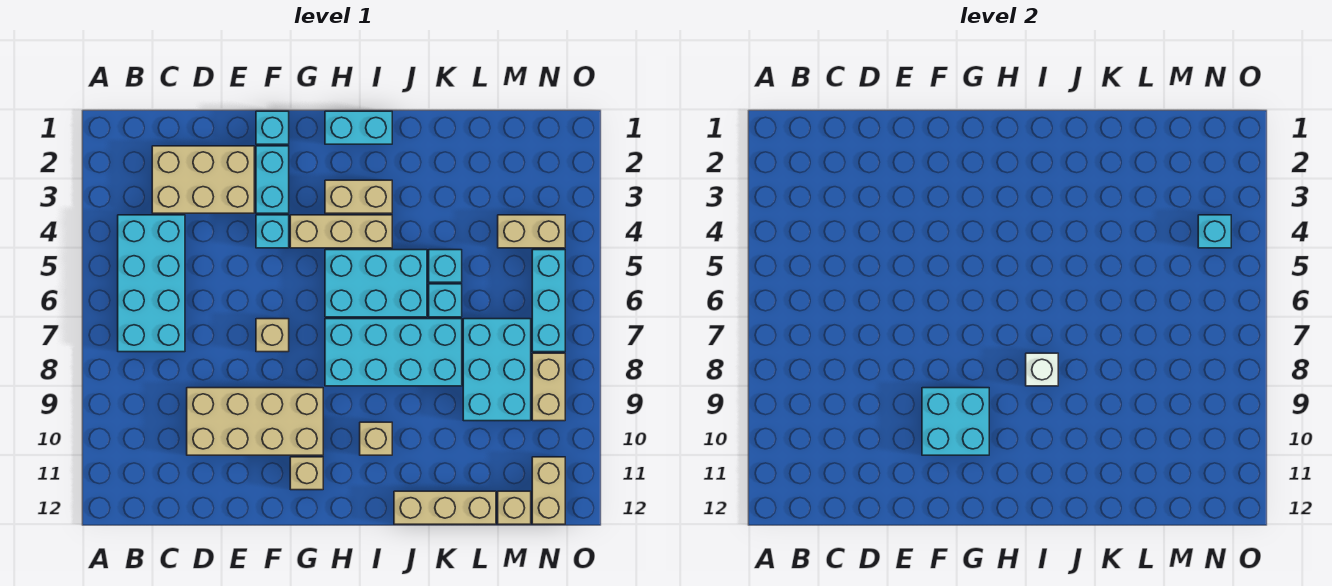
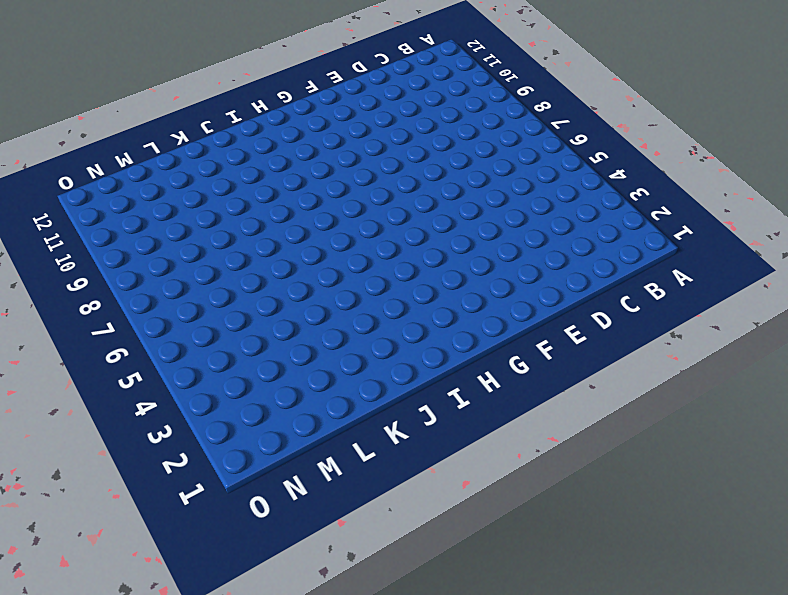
none -> cyan 2x4 brick [118,215,185,352]
none -> tan 2x3 brick [152,146,254,213]
none -> tan 2x4 brick [187,388,323,455]

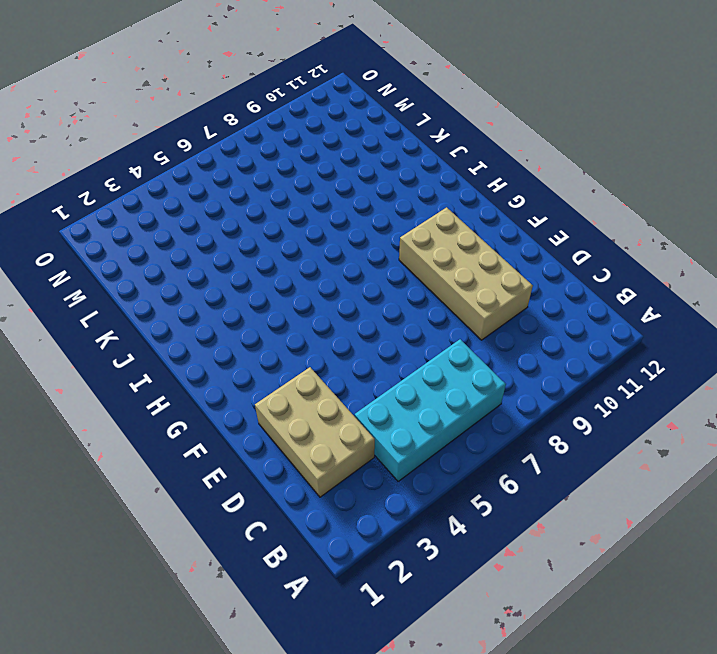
none -> cyan 1x1 brick [256,111,289,144]
none -> cyan 1x2 brick [256,146,289,213]
none -> cyan 1x1 brick [256,215,289,248]

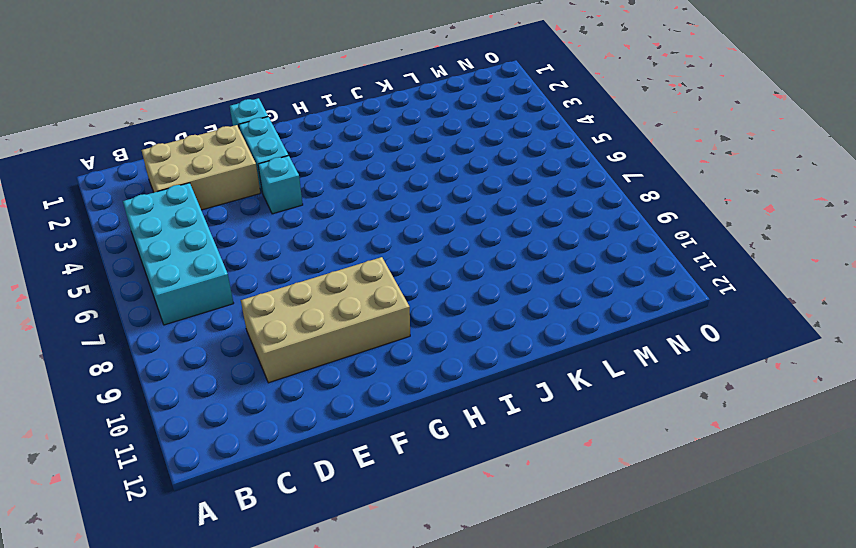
none -> tan 1x1 brick [256,319,289,352]
none -> tan 1x3 brick [290,215,392,248]
none -> tan 1x1 brick [290,457,323,490]

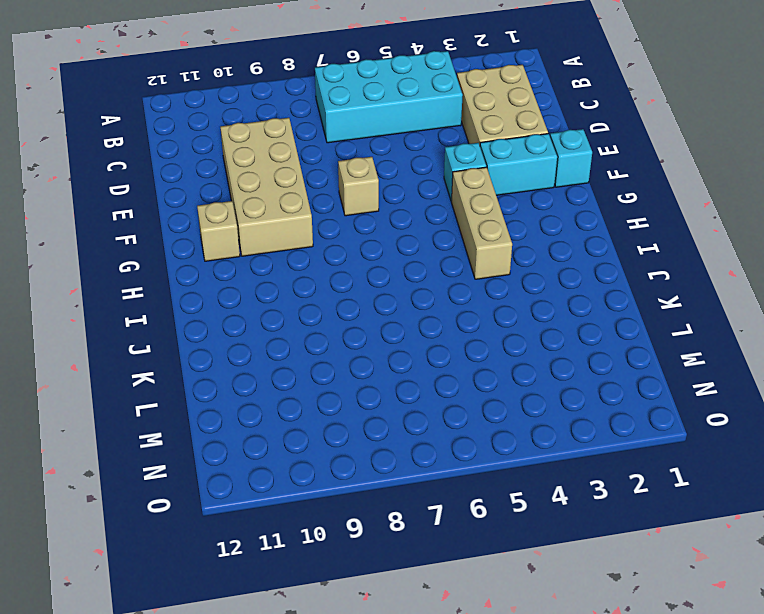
none -> cyan 1x2 brick [325,111,392,144]
none -> tan 1x2 brick [325,180,392,213]
none -> cyan 2x3 brick [325,250,427,317]

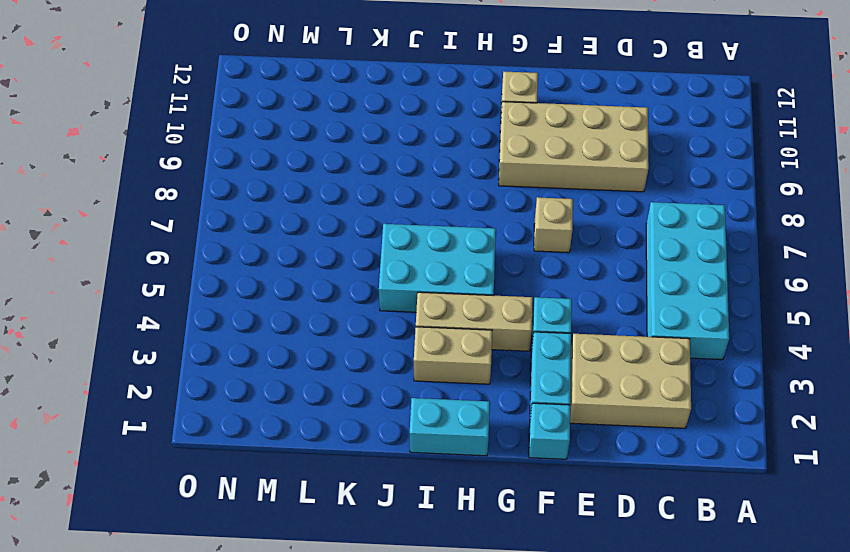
none -> cyan 2x4 brick [325,319,462,386]
none -> tan 1x1 brick [360,422,392,455]
none -> tan 1x3 brick [394,491,496,524]

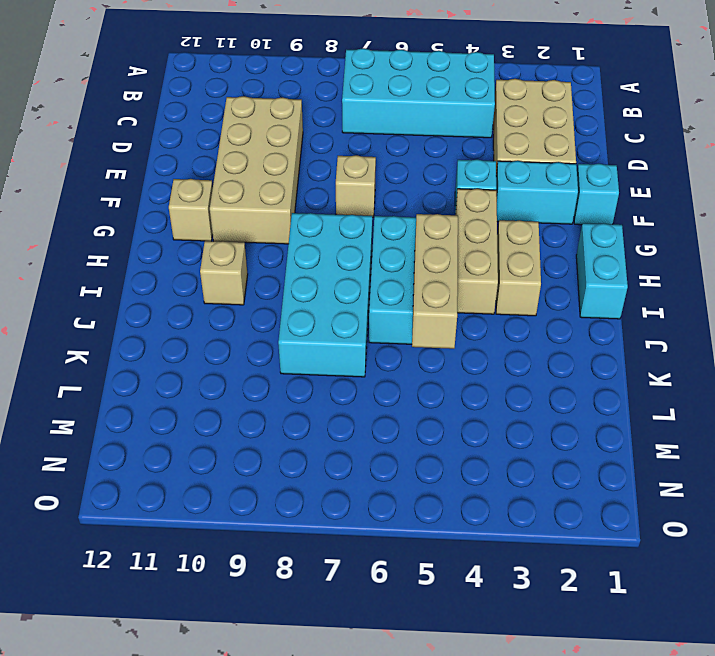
tan 1x3 brick [412,214,458,349] -> tan 1x3 brick moved to [394,491,496,524]
none -> cyan 1x1 brick [429,250,462,282]
none -> cyan 1x1 brick [429,284,462,317]
none -> cyan 2x3 brick [463,319,531,421]

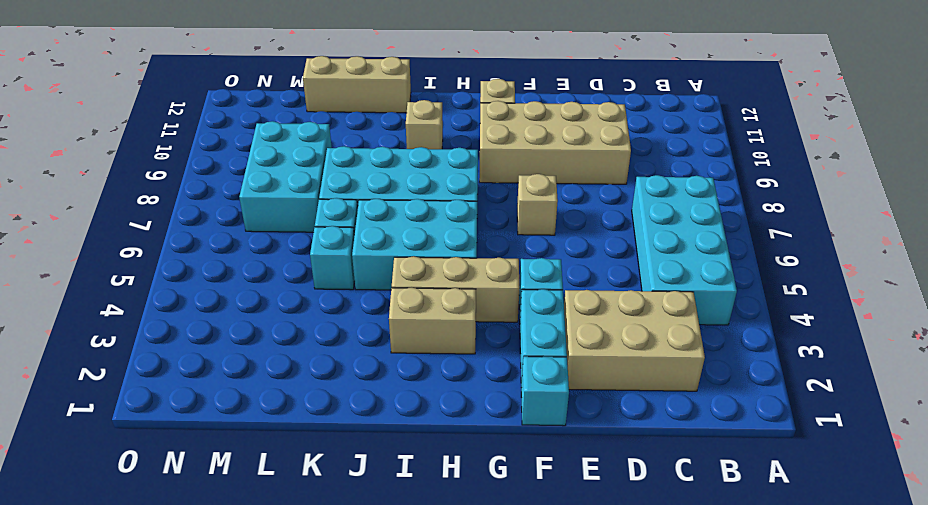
none -> cyan 1x2 brick [325,111,392,144]
none -> tan 1x2 brick [498,215,565,248]
none -> tan 1x1 brick [498,491,531,524]

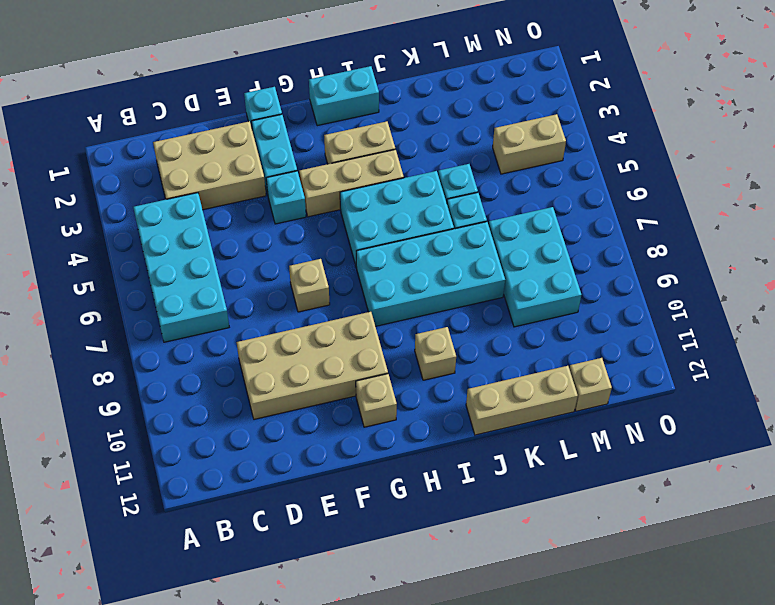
none -> cyan 1x3 brick [532,250,565,352]
none -> tan 1x2 brick [532,353,565,421]
none -> tan 1x2 brick [532,457,565,524]

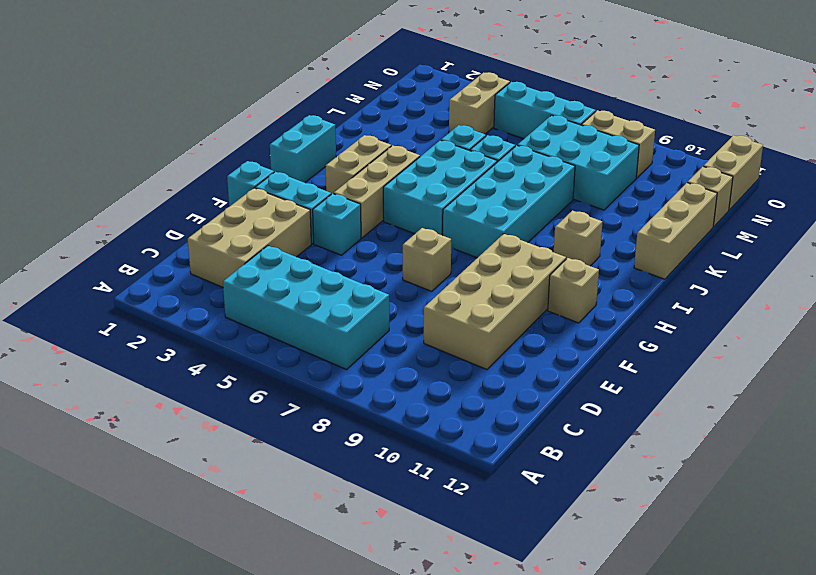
tan 1x2 brick [703,135,763,210] -> tan 1x2 brick turned to [532,457,565,524]
none -> cyan 2x2 brick [922,388,989,455]
none -> white 1x1 brick [1026,353,1058,386]
none -> cyan 1x1 brick [1198,215,1231,248]

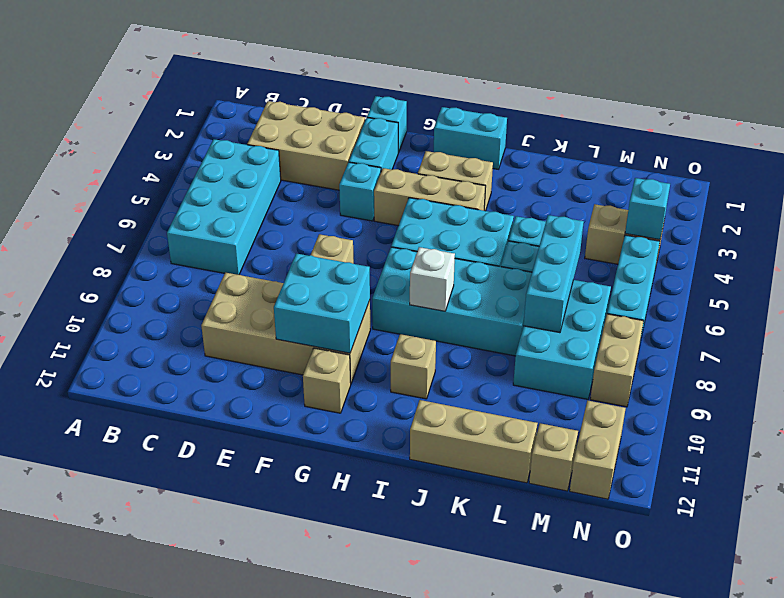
cyan 1x3 brick [524,215,584,333] -> none

